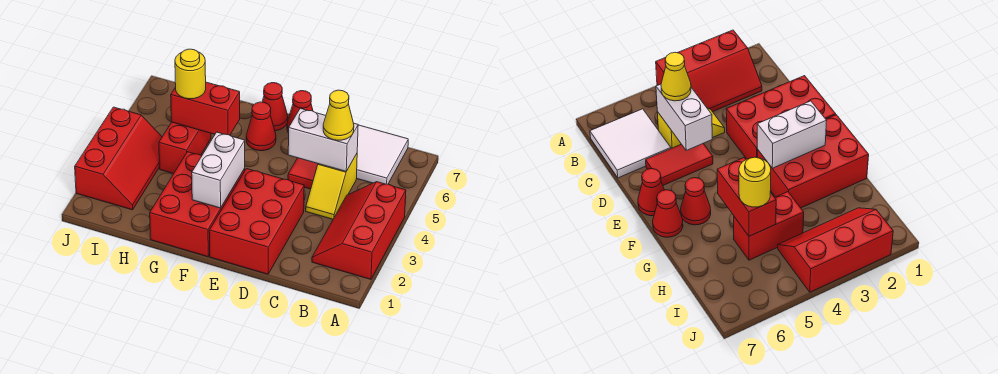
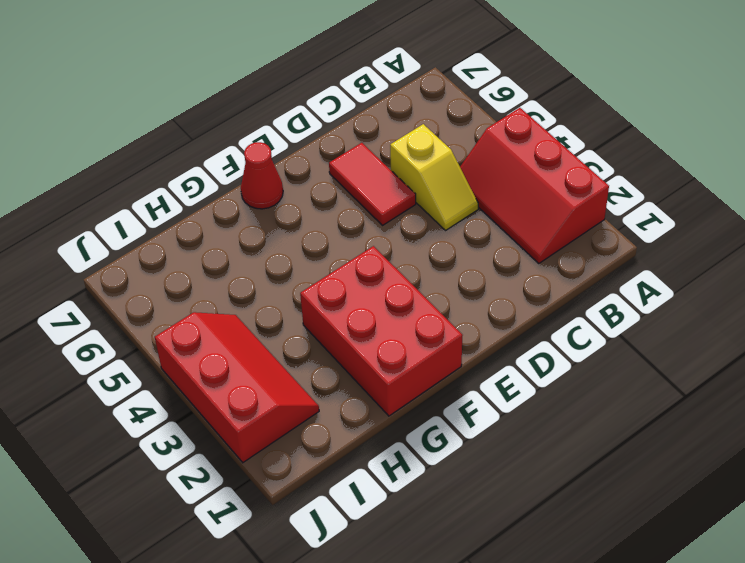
none -> white 2x2 tile [357,125,408,184]
none -> red 2x3 brick [209,169,304,274]
none -> red 1x1 cone [287,91,313,133]

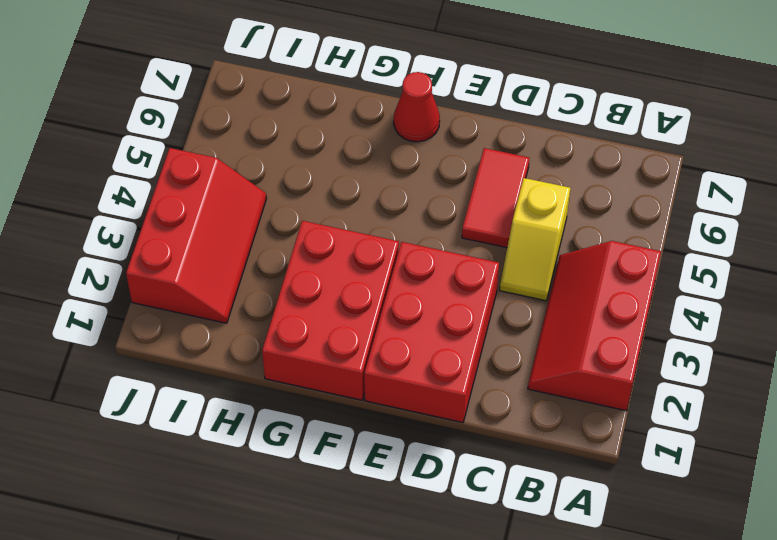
none -> white 2x2 tile [357,125,408,184]
none -> red 1x1 cone [287,91,313,133]
none -> red 1x1 cone [246,102,276,151]

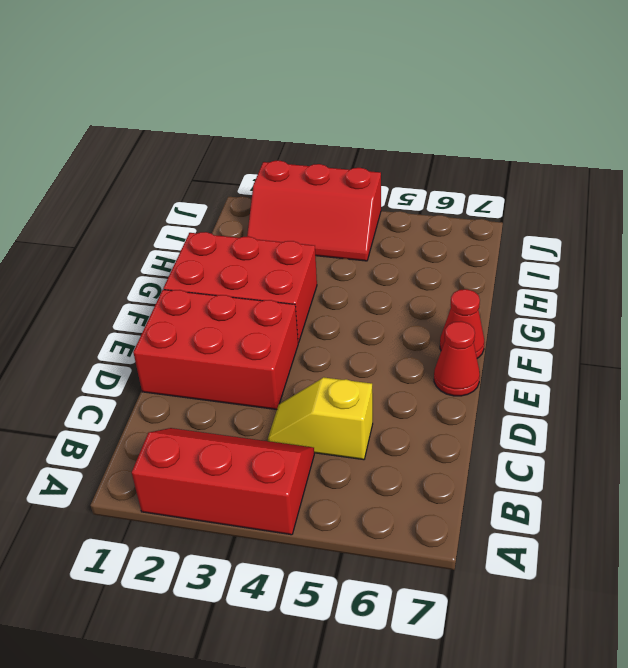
none -> white 2x2 tile [357,125,408,184]
none -> red 1x2 tile [288,158,318,189]
none -> red 1x1 cone [246,102,276,151]

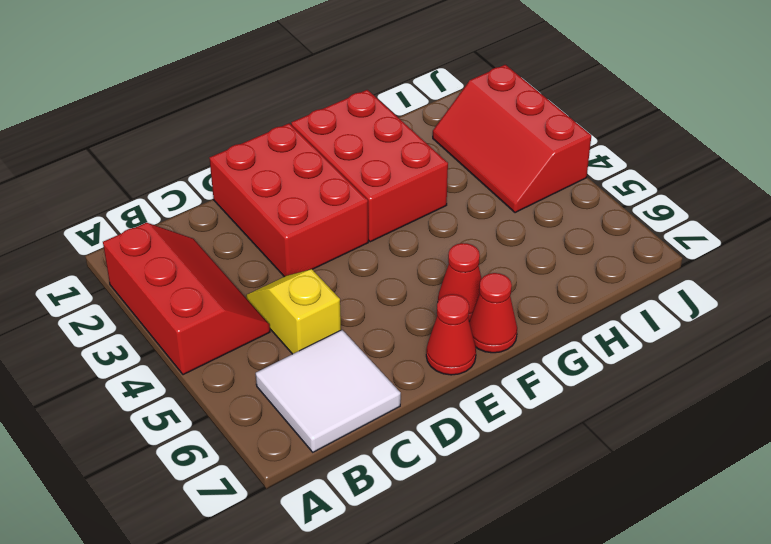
none -> red 1x2 tile [288,158,318,189]
none -> red 1x2 brick [159,122,211,174]
none -> white 1x2 brick [288,108,358,171]

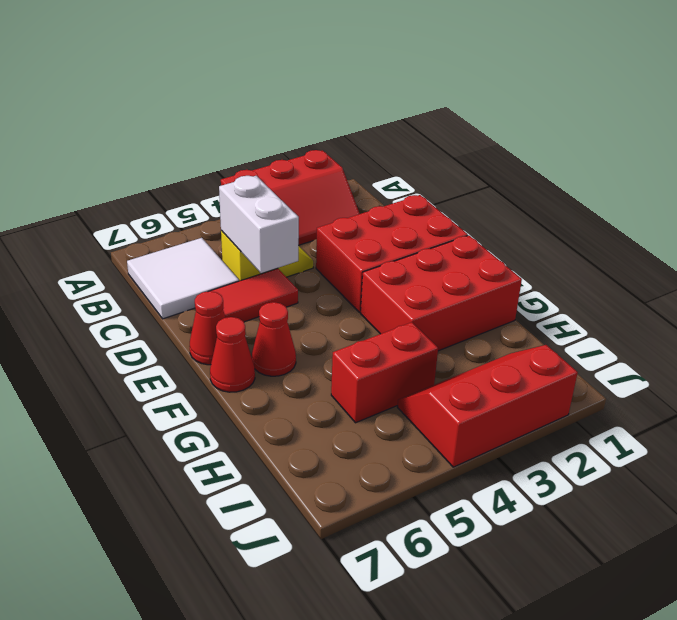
none -> white 1x2 brick [192,132,245,208]
none -> red 1x2 brick [171,82,240,135]
none -> yellow 1x1 cone [323,90,354,140]

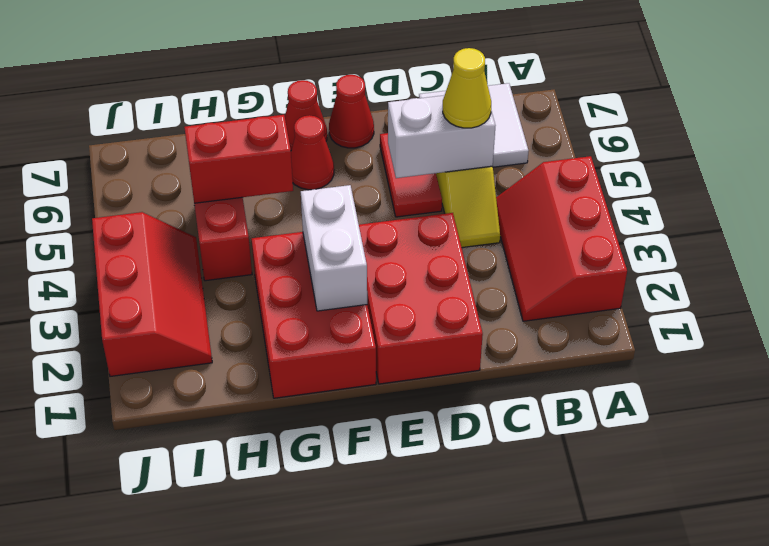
none -> yellow 1x1 round brick [175,49,206,99]

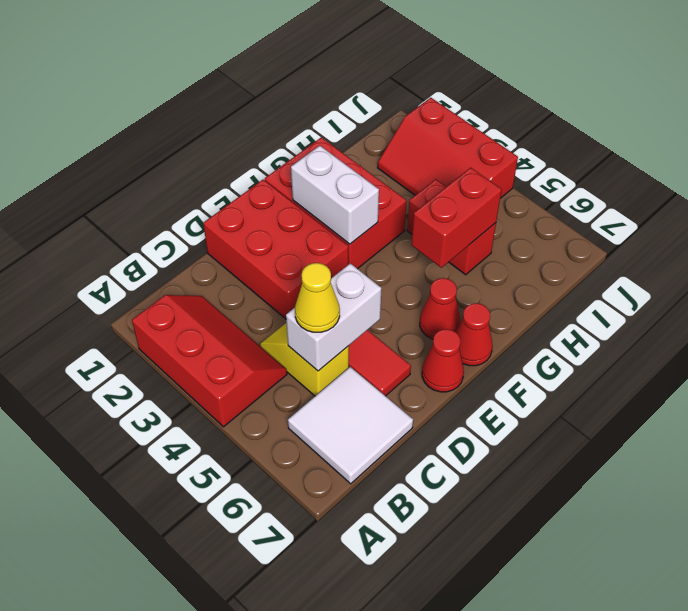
none -> yellow 1x1 round brick [175,49,206,99]

